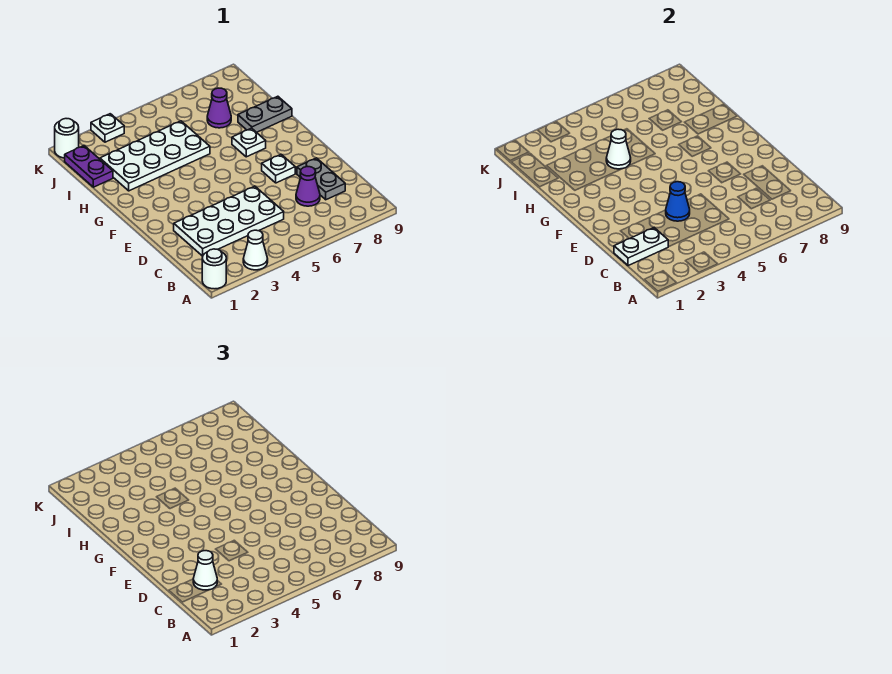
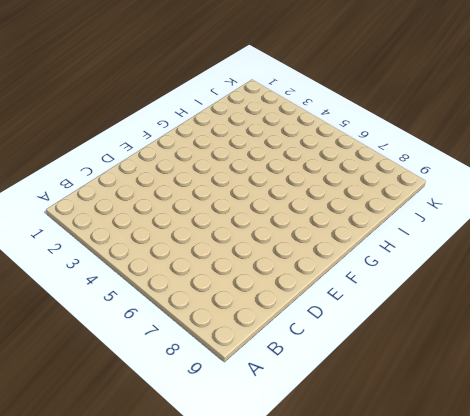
none -> white 1x1 round brick [202,249,226,289]
none -> white 1x1 cone [243,230,268,270]
none -> white 2x4 plate [174,186,284,256]

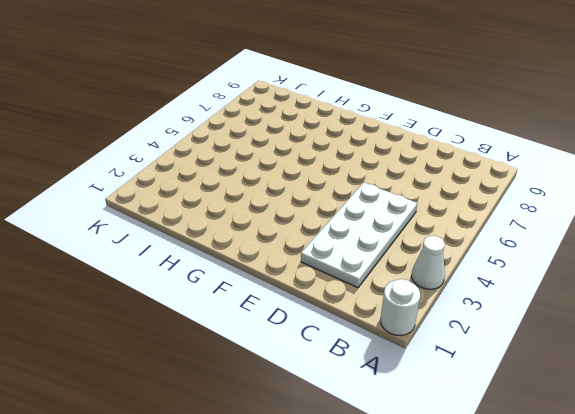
none -> purple 1x1 cone [296,167,320,206]
none -> grey 1x2 plate [297,158,345,200]
none -> white 1x1 plate [262,155,295,183]

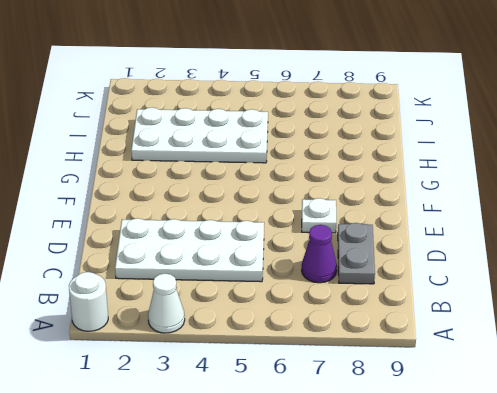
none -> white 1x1 plate [232,128,266,157]
none -> grey 1x2 plate [238,96,292,132]
none -> purple 1x2 plate [65,146,113,187]

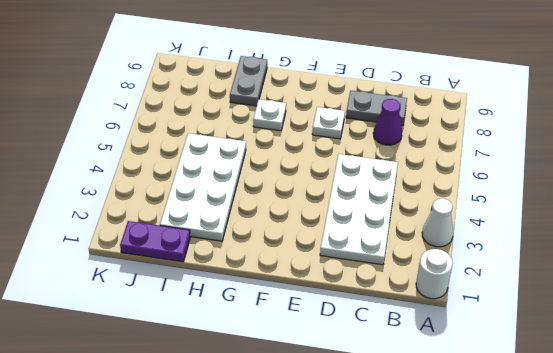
none -> purple 1x1 cone [207,88,231,128]
none -> white 1x1 round brick [55,119,79,158]
none -> white 1x1 plate [91,114,124,142]

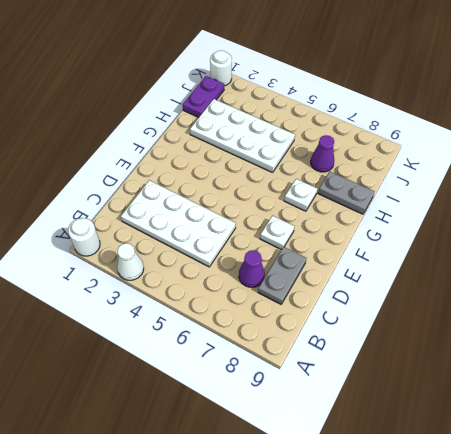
none -> white 1x1 plate [91,114,124,142]
none -> white 1x2 plate [614,228,668,266]
none -> blue 1x1 cone [666,182,690,221]

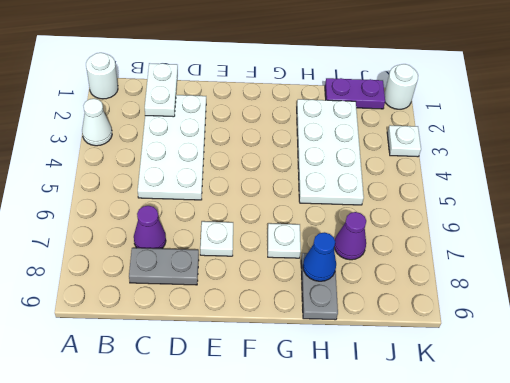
blue 1x1 cone [303,232,336,281] -> blue 1x1 cone moved to [666,182,690,221]
none -> white 1x1 cone [606,129,631,169]
none -> white 1x1 cone [193,551,217,590]

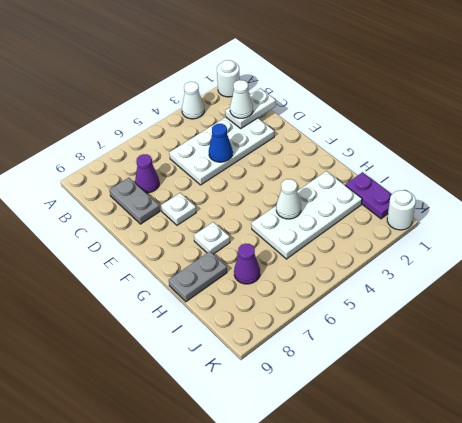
none -> white 1x1 plate [91,114,124,142]

